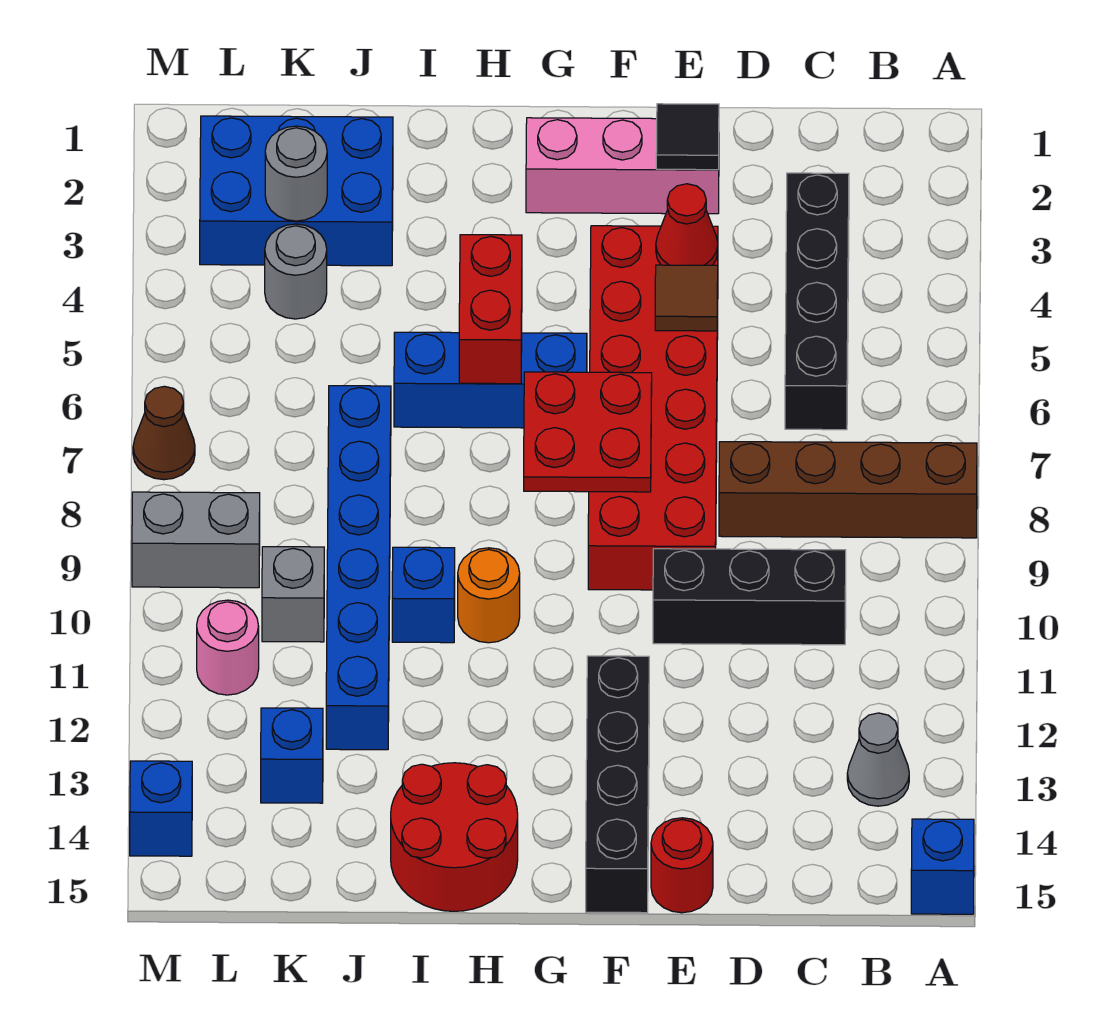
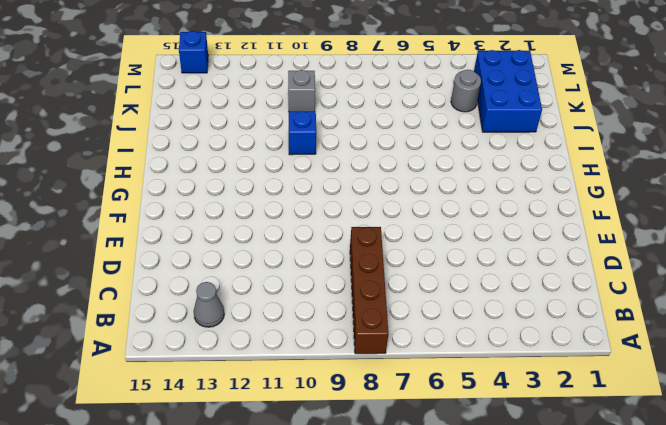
none -> blue 1x1 brick [911,819,974,914]
none -> black 1x4 brick [785,173,849,430]
none -> black 1x3 brick [653,549,846,645]

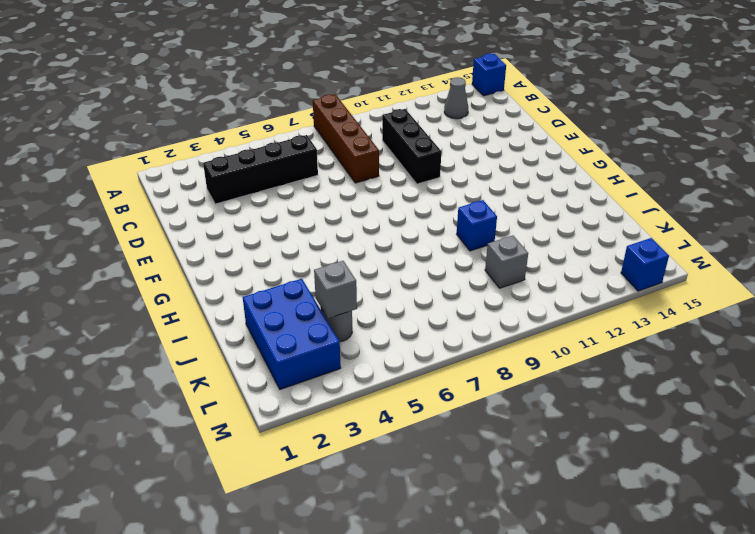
grey 1x1 brick [314,261,357,318] -> none
none -> pink 1x3 brick [526,118,719,214]
none -> red 2x6 brick [588,226,718,590]
none -> red 1x1 round brick [651,818,713,913]

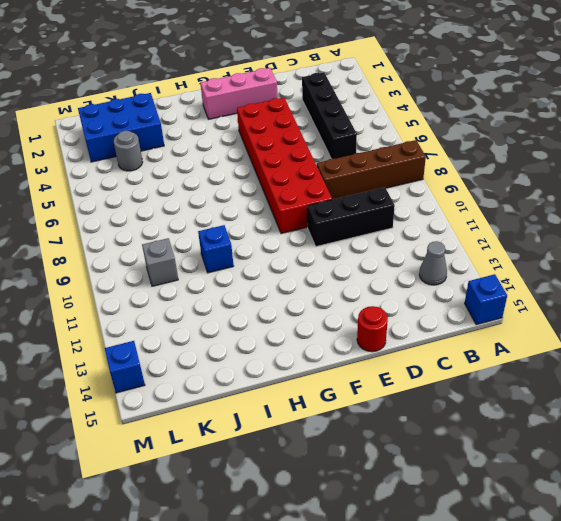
none -> black 1x4 brick [586,656,649,913]
none -> blue 1x3 brick [394,332,587,428]
none -> orange 1x1 round brick [458,548,520,643]

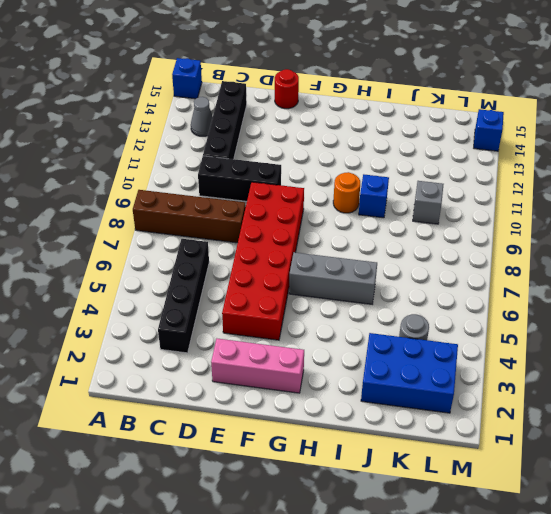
black 1x4 brick [203,81,247,159] -> black 1x4 brick moved to [586,656,649,913]
grey 1x3 brick [289,252,377,304] -> blue 1x3 brick [394,332,587,428]
none -> red 2x2 round brick [391,763,518,911]
none -> blue 1x6 brick [326,386,391,750]
none -> blue 1x1 brick [261,708,323,803]

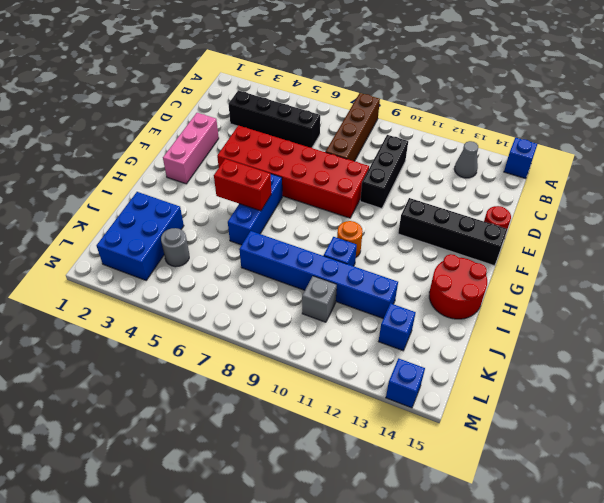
none -> grey 1x2 brick [132,492,260,588]
none -> pink 1x1 round brick [197,600,259,695]
none -> brown 1x1 cone [133,386,195,480]

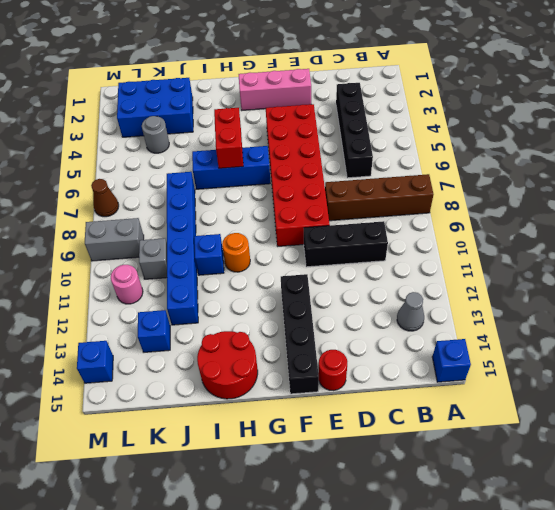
none -> black 1x1 tile [656,104,719,170]
none -> red 1x1 cone [656,184,718,265]
none -> brown 1x1 tile [655,265,718,331]

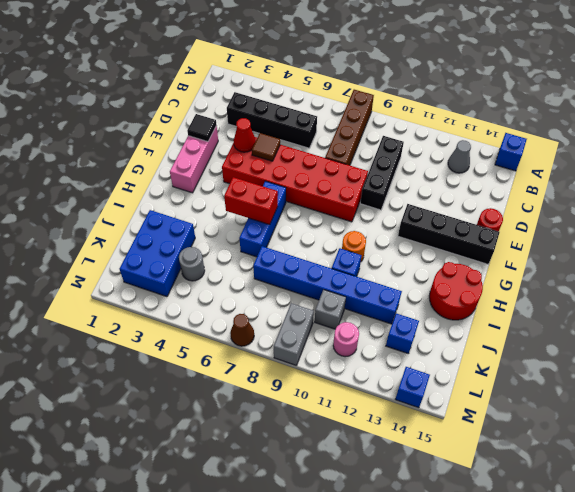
none -> red 2x2 plate [524,372,652,492]
none -> grey 1x1 round brick [265,126,327,221]

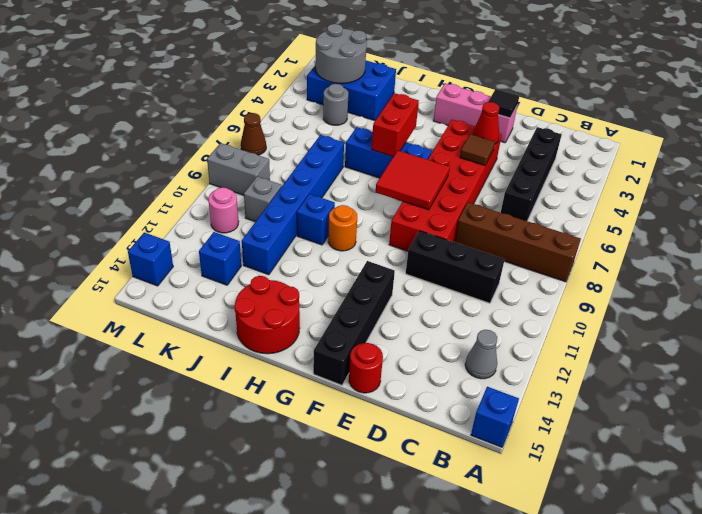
red 2x2 tile [376,151,450,210] -> red 2x2 plate [524,372,652,492]
grey 2x2 round brick [315,24,367,83] -> grey 1x1 round brick [265,126,327,221]

